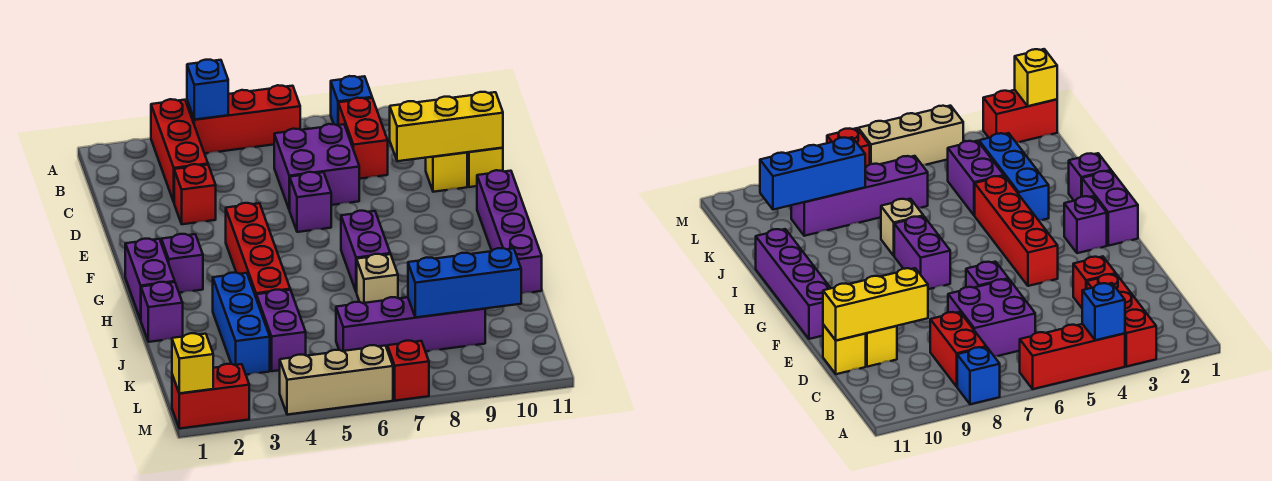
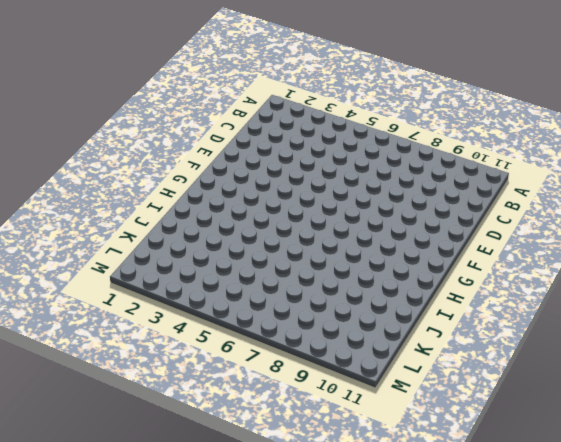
none -> red 1x3 brick [151,99,208,202]
none -> red 1x3 brick [187,85,300,153]
none -> blue 1x1 brick [331,76,372,125]

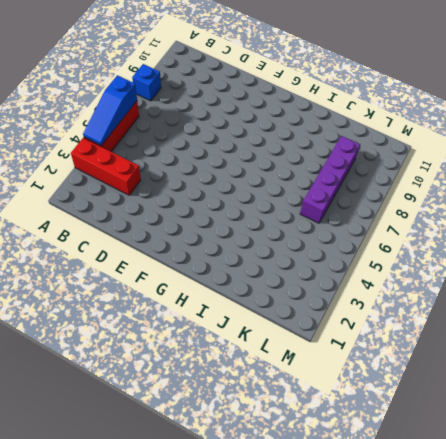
blue 1x3 slope [83,75,137,145] -> blue 1x1 brick [187,60,228,120]
none -> red 1x2 brick [338,98,388,179]
none -> purple 2x2 brick [274,124,359,210]
none -> red 1x1 brick [174,164,216,224]

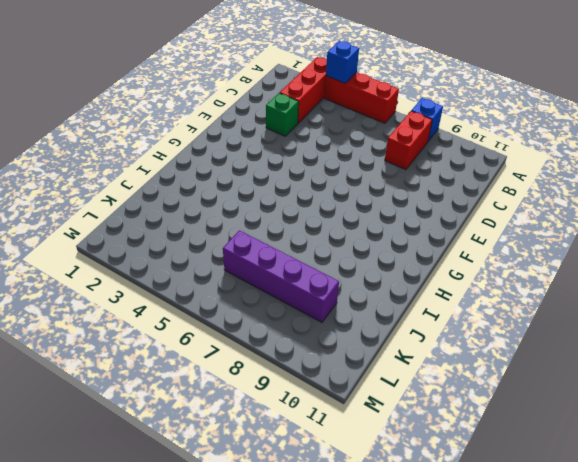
green 1x1 brick [266,93,299,136] -> red 1x1 brick [174,164,216,224]
none -> purple 2x2 brick [274,124,359,210]
none -> yellow 1x1 brick [426,152,467,192]
none -> yellow 1x1 brick [467,148,503,187]

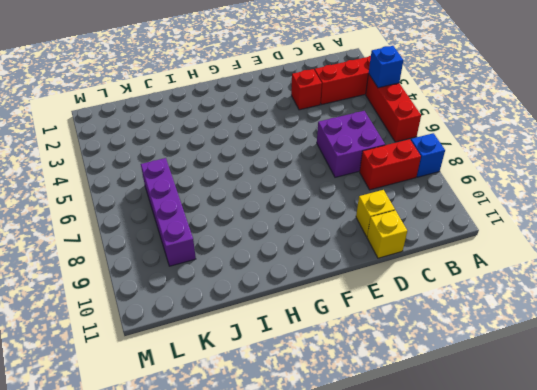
none -> purple 1x1 brick [290,172,331,232]
none -> red 1x4 brick [226,203,290,297]
none -> purple 1x4 brick [477,170,542,294]

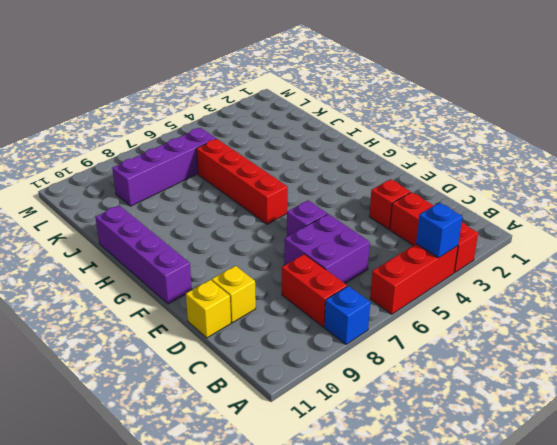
red 1x4 brick [197,139,288,224] -> red 1x4 brick moved to [226,203,290,297]
none -> purple 1x2 brick [125,239,175,320]
none -> purple 1x1 brick [161,234,203,293]
none -> purple 1x2 brick [341,211,390,292]

